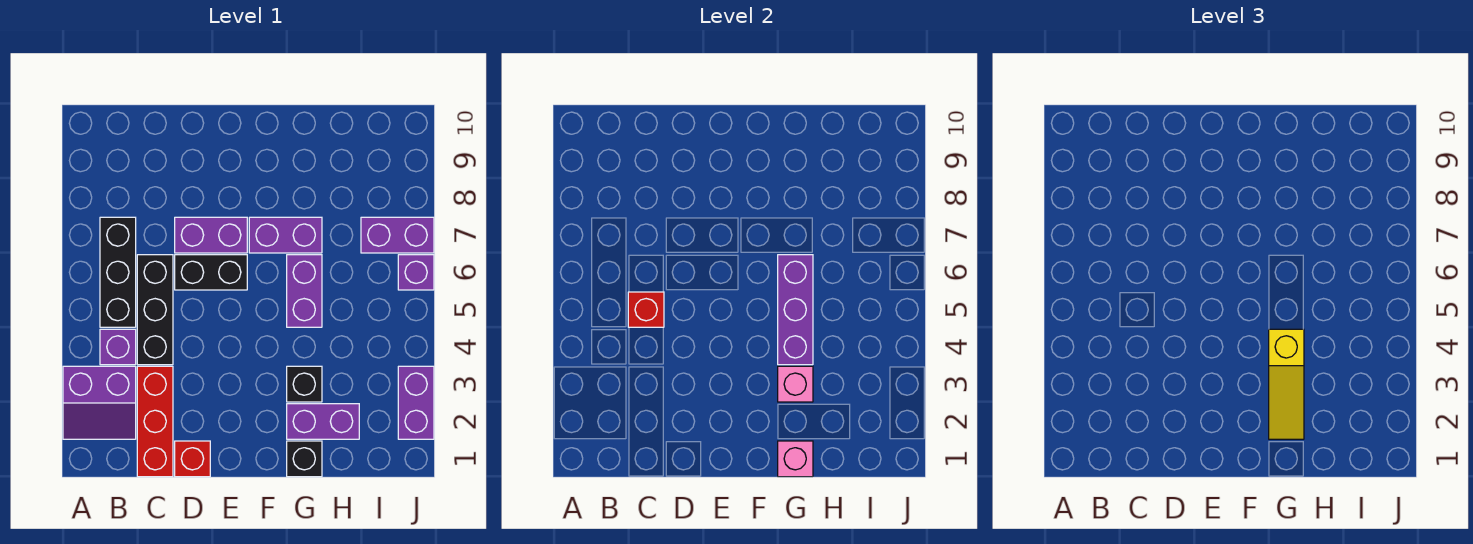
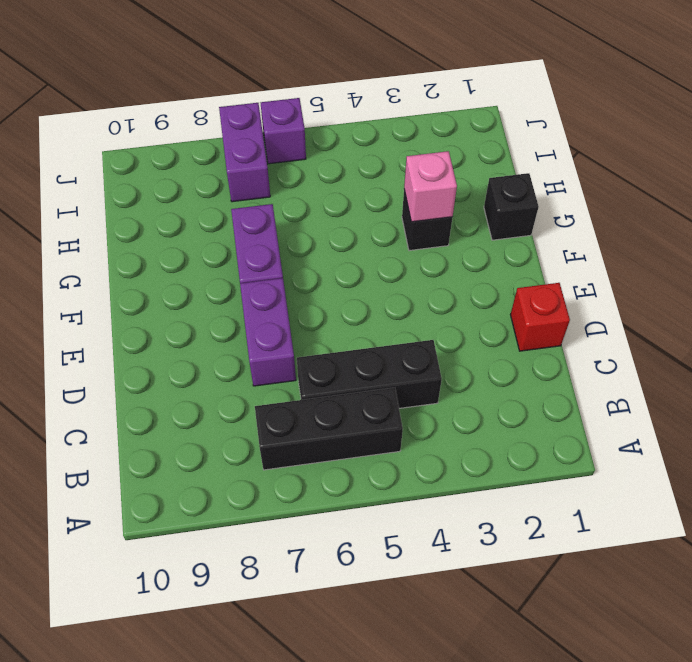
none -> purple 2x2 slope [63,366,136,439]
none -> purple 1x1 brick [100,329,136,365]
none -> red 1x3 brick [137,366,173,477]

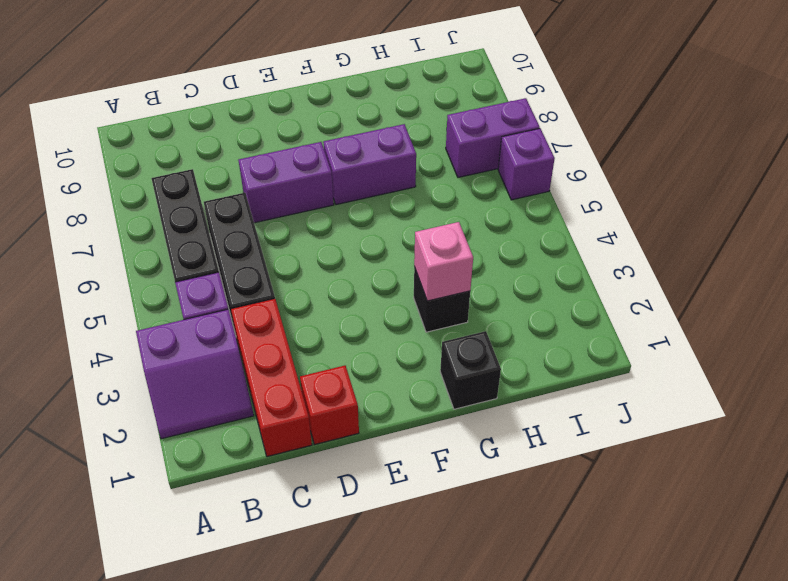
none -> black 1x2 brick [175,255,247,290]
none -> purple 1x2 brick [287,404,359,439]
none -> purple 1x2 brick [287,255,322,327]

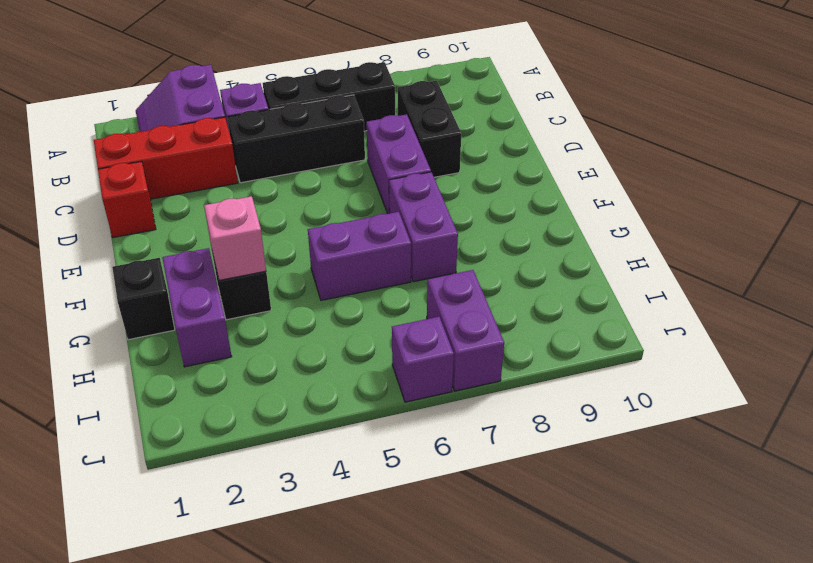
black 1x2 brick [398,81,461,177] -> black 1x2 brick moved to [175,255,247,290]
none -> purple 1x2 brick [398,366,434,439]
none -> red 1x1 brick [628,292,664,327]
none -> pink 1x1 brick [778,441,813,477]

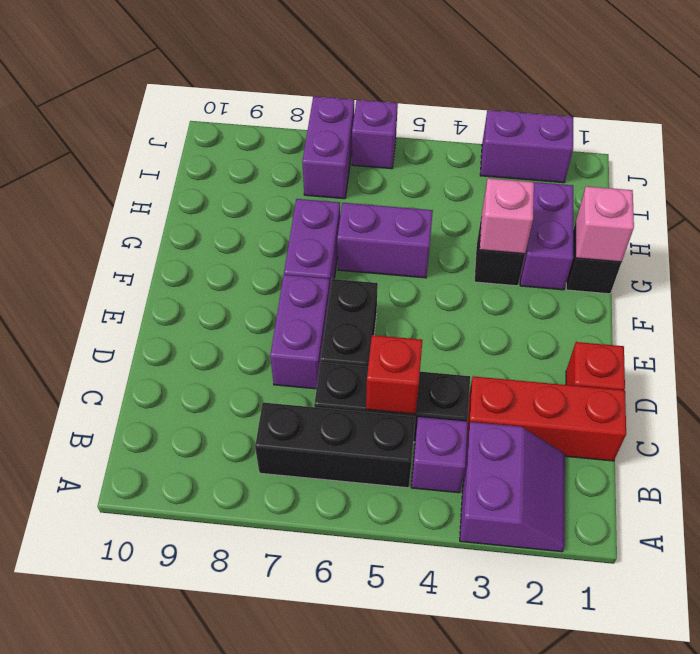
none -> purple 1x3 brick [778,255,813,365]
none -> yellow 1x3 slope [1269,329,1304,439]

